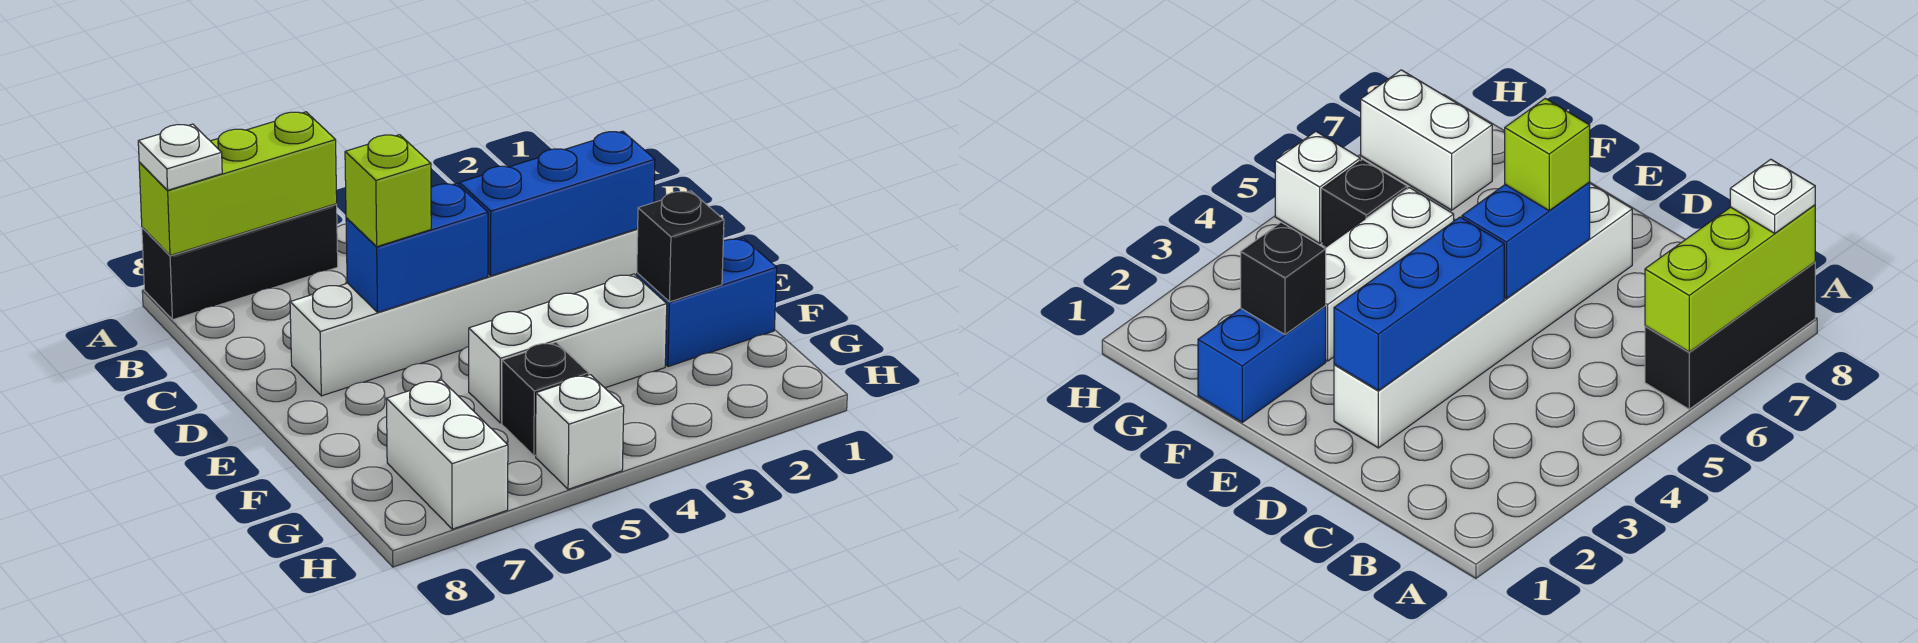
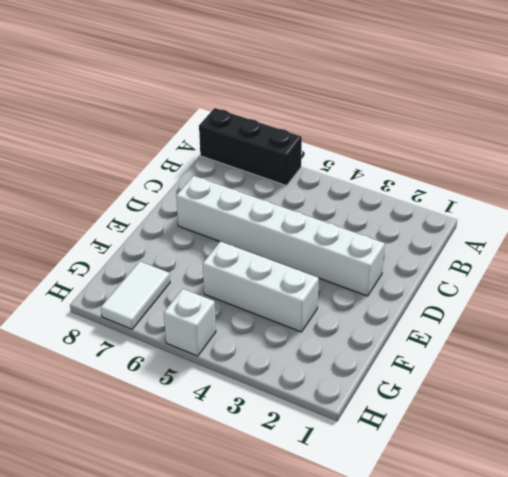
white 1x2 tile [101,262,170,329] -> white 1x2 brick [386,380,508,529]
none -> blue 1x2 brick [637,238,777,367]
none -> black 1x1 brick [502,342,589,456]
none -> lime 1x3 brick [139,112,337,255]

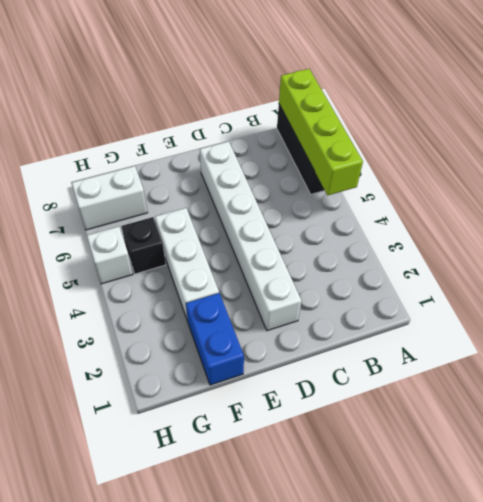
lime 1x4 brick [279,69,363,195] -> lime 1x3 brick [139,112,337,255]
none -> blue 1x3 brick [459,131,655,276]
none -> blue 1x2 brick [346,183,488,312]
none -> black 1x1 brick [637,191,724,302]

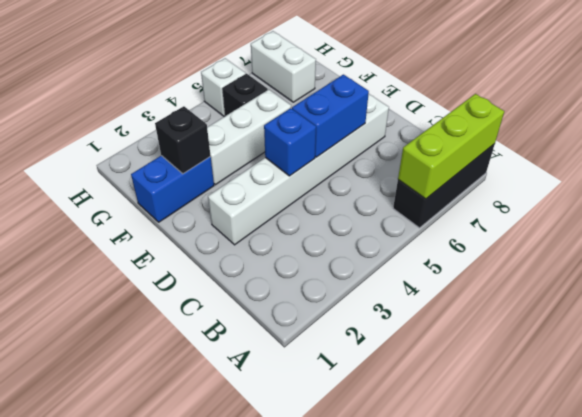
blue 1x1 brick [264,108,316,176] -> blue 1x3 brick [459,131,655,276]
none -> white 1x1 plate [138,124,222,190]
none -> lime 1x1 brick [345,135,431,247]

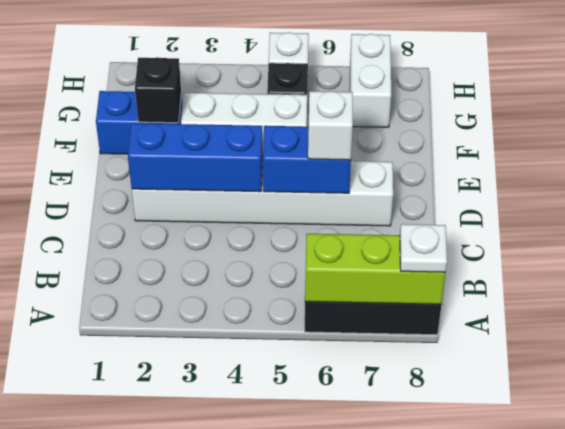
white 1x1 brick [308,91,353,160] -> lime 1x1 brick [345,135,431,247]

